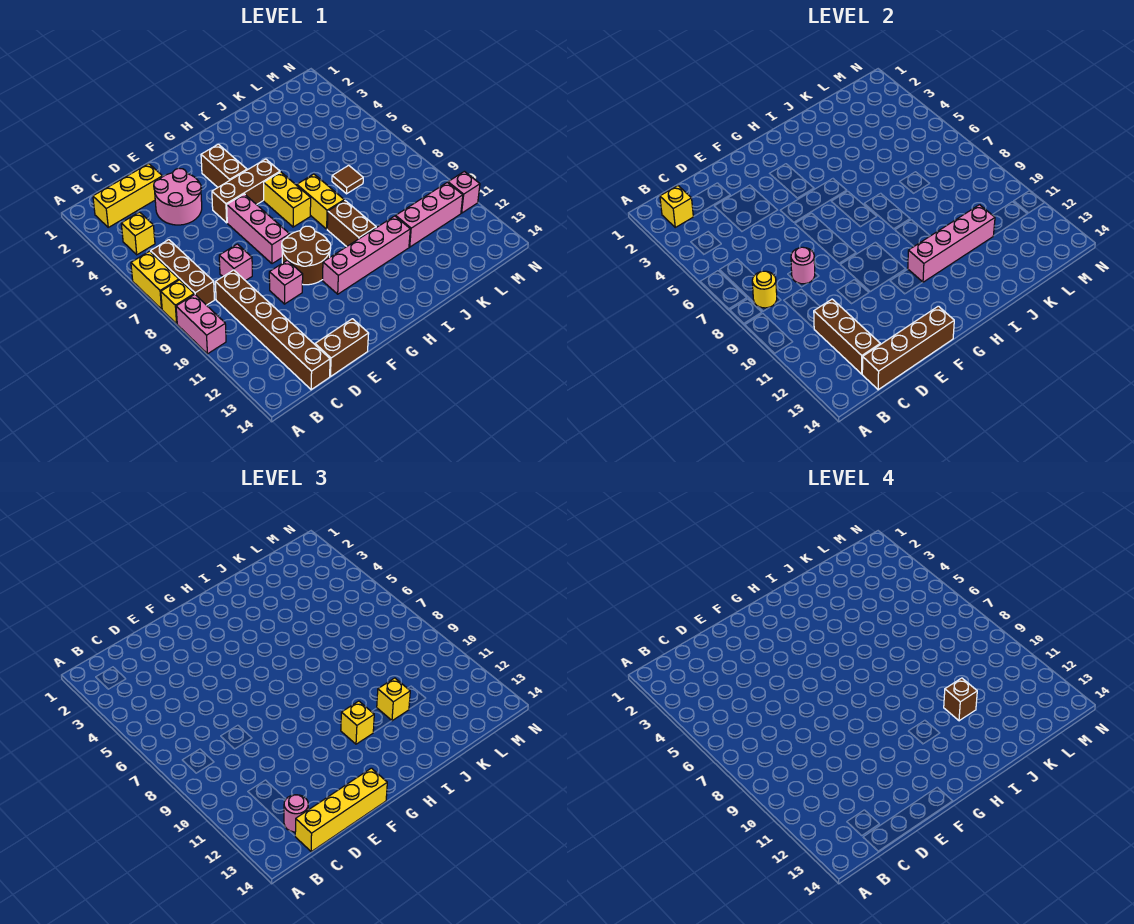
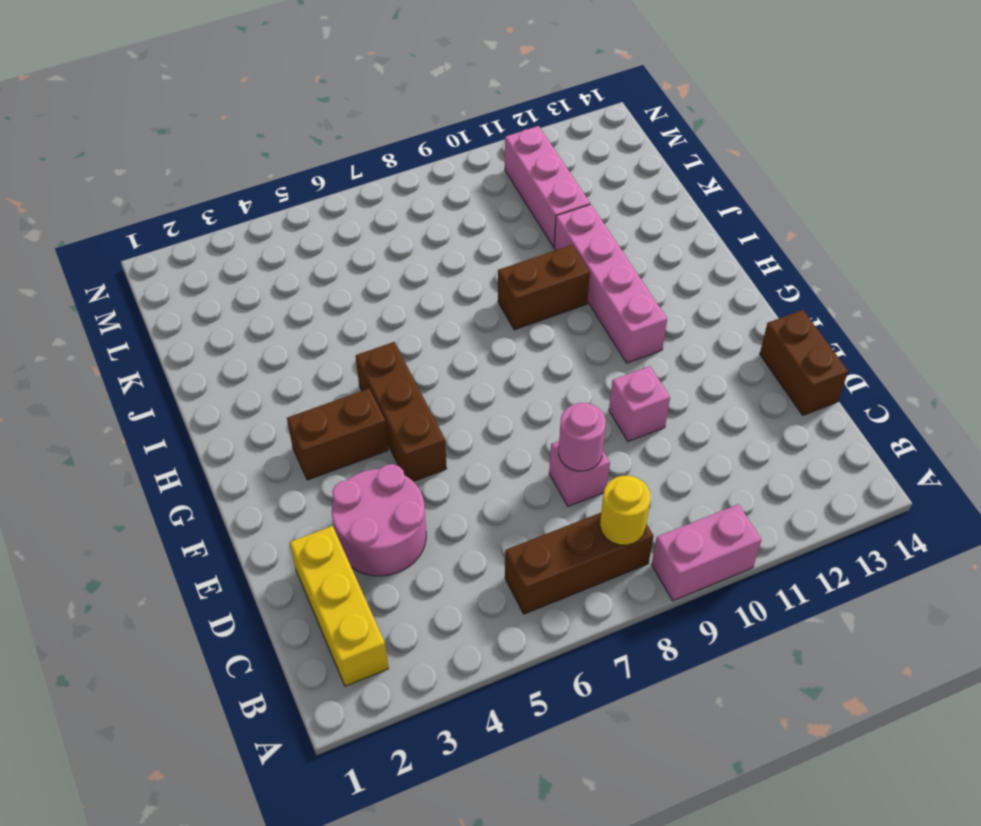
none -> yellow 1x2 brick [131,251,179,309]
none -> yellow 1x1 brick [161,280,194,324]
none -> yellow 1x1 brick [121,212,155,255]
none -> brown 1x6 brick [215,270,330,390]

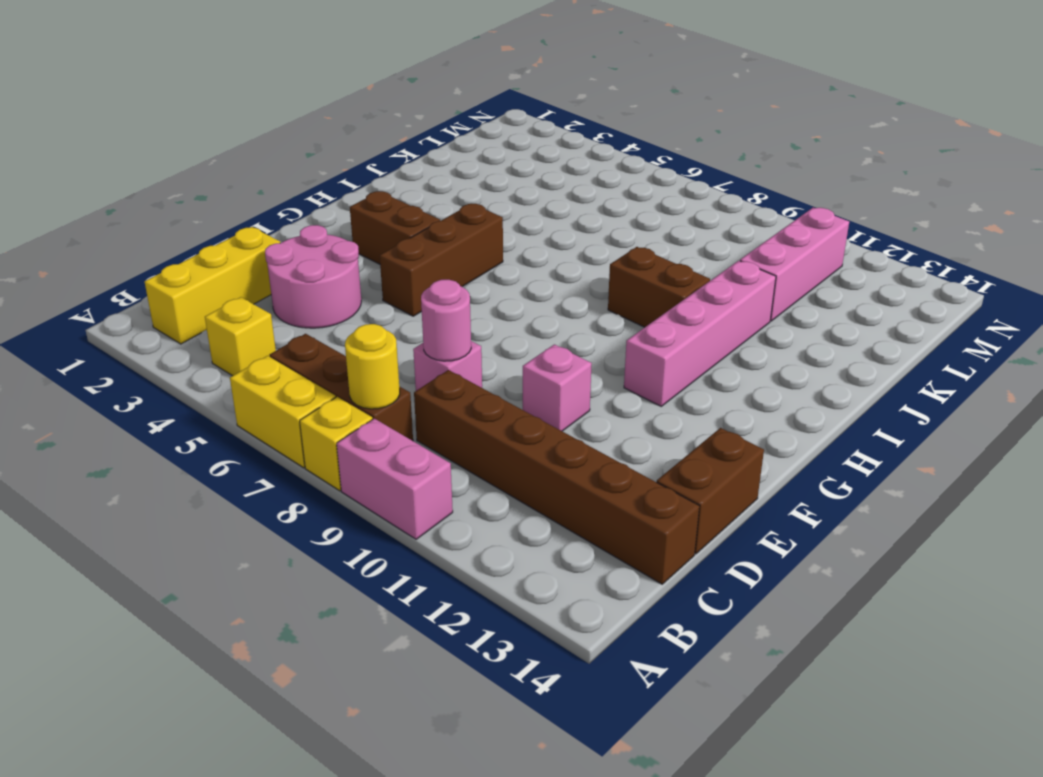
none -> pink 1x3 brick [227,194,290,264]
none -> brown 2x2 round brick [282,226,331,285]
none -> yellow 1x2 brick [264,172,311,227]
none -> yellow 1x2 brick [297,174,344,229]

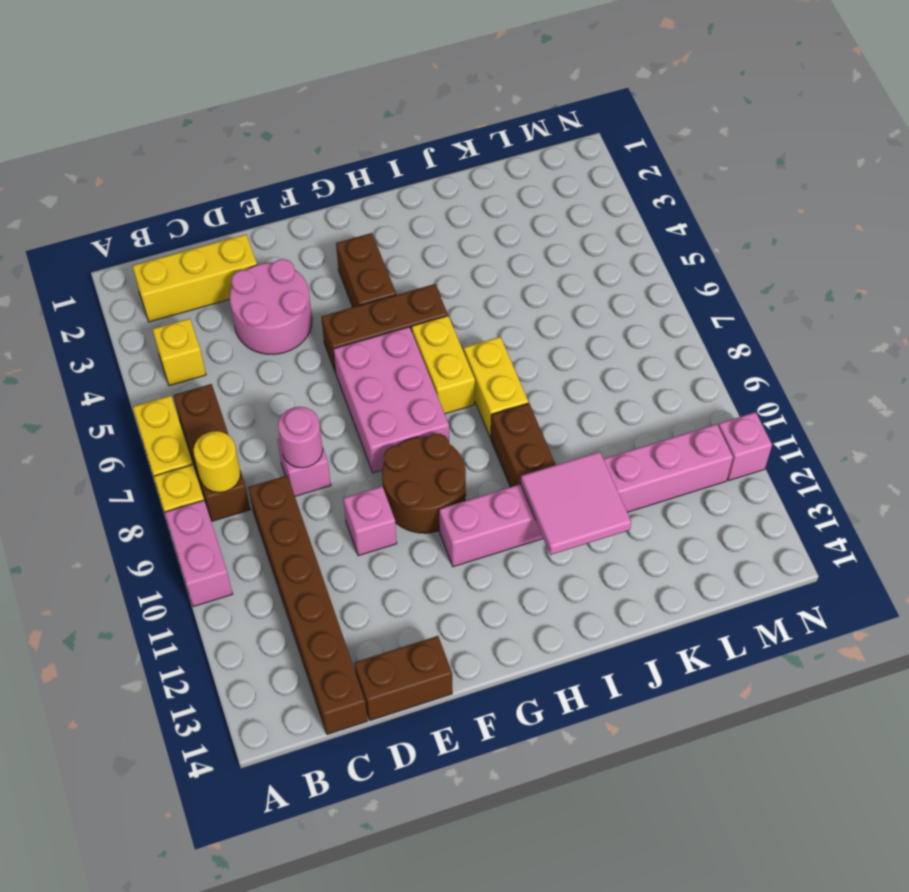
pink 2x3 brick [333,327,449,473] -> pink 1x3 brick [227,194,290,264]
pink 2x2 tile [521,452,631,555] -> pink 1x4 brick [908,205,995,282]
none -> brown 1x1 tile [332,165,363,194]
none -> yellow 1x1 brick [660,186,693,227]
none -> brown 1x3 brick [814,299,880,374]
none -> brown 1x4 brick [862,306,954,390]

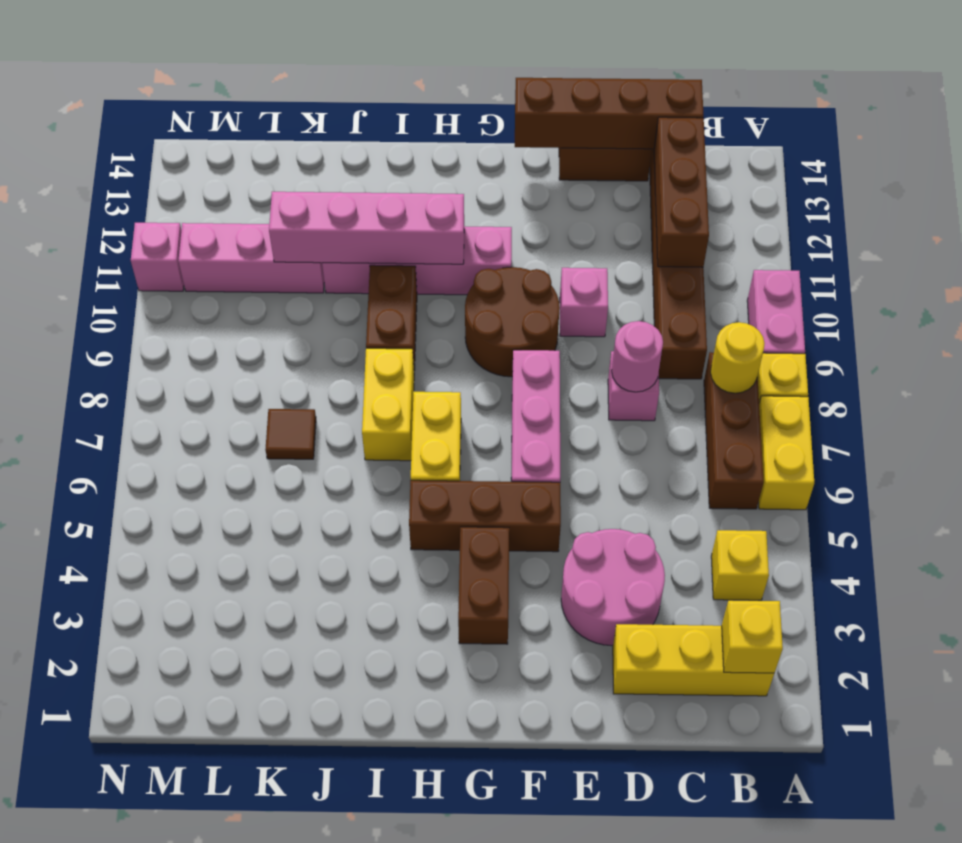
none -> pink 1x1 round brick [284,795,308,832]
none -> yellow 1x4 brick [295,768,387,852]
none -> yellow 1x1 brick [341,701,374,744]
none -> yellow 1x1 brick [377,678,410,721]

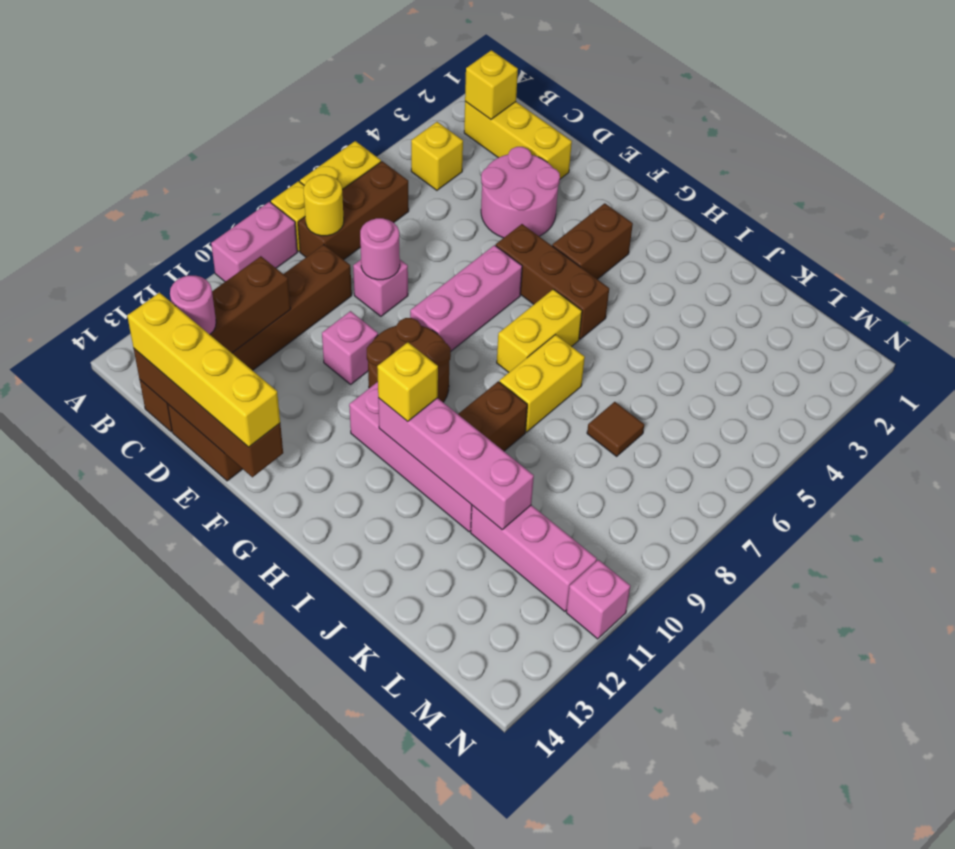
none -> yellow 1x1 brick [377,678,410,721]
none -> brown 1x1 brick [944,678,977,721]

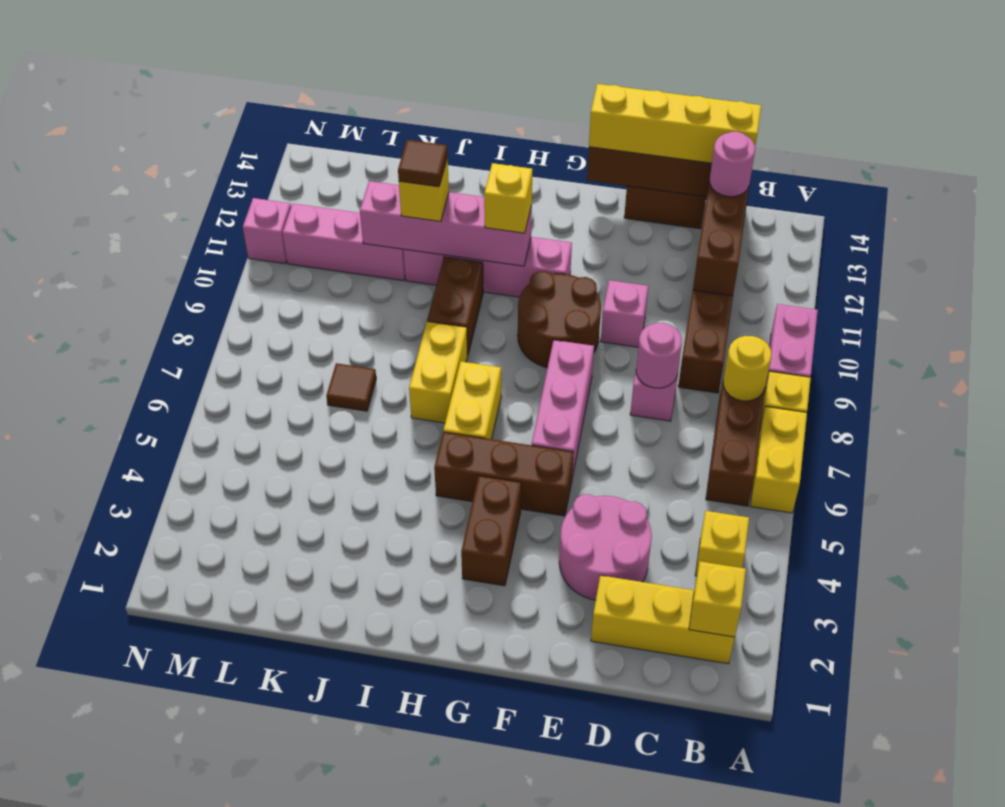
brown 1x1 tile [398,140,448,187] -> brown 1x1 brick [944,678,977,721]

